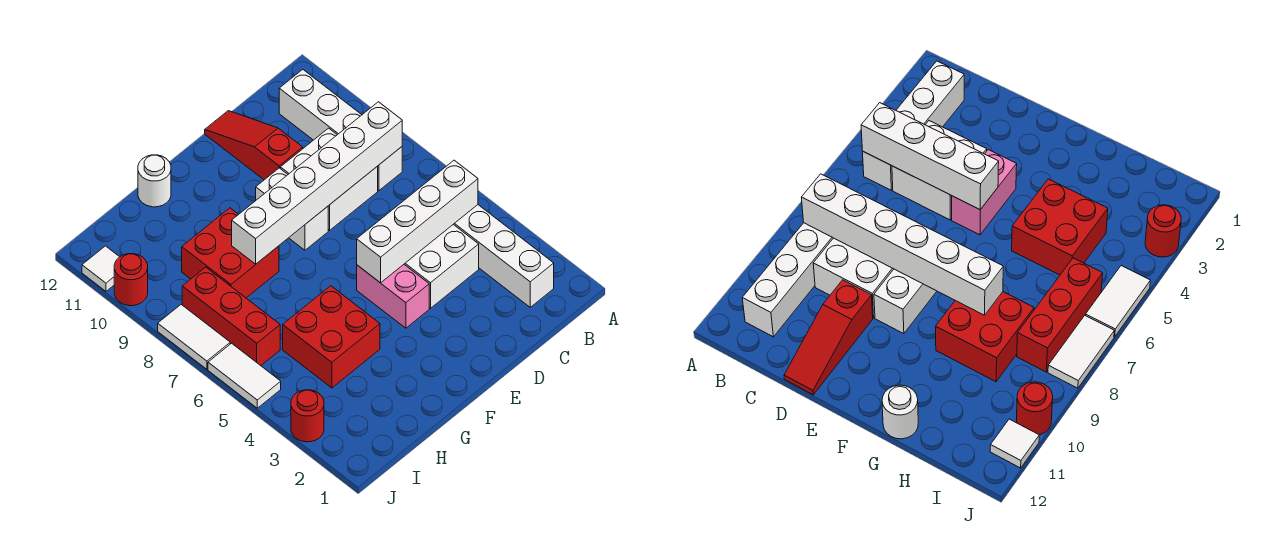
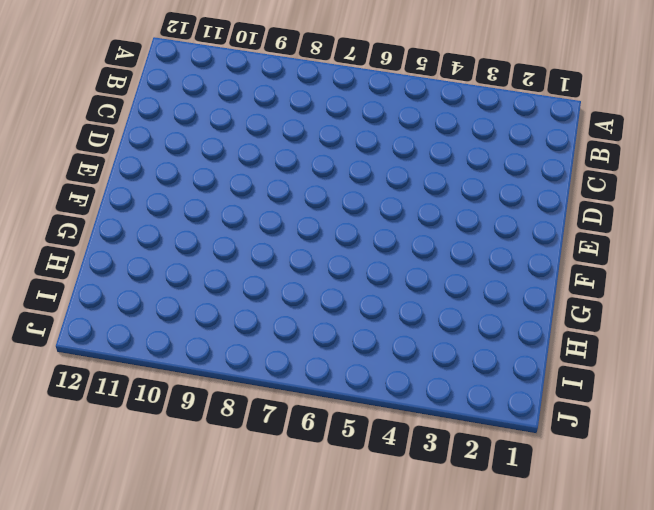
none -> white 1x4 brick [454,205,554,307]
none -> white 1x4 brick [279,69,402,190]
none -> white 2x2 brick [404,224,479,308]

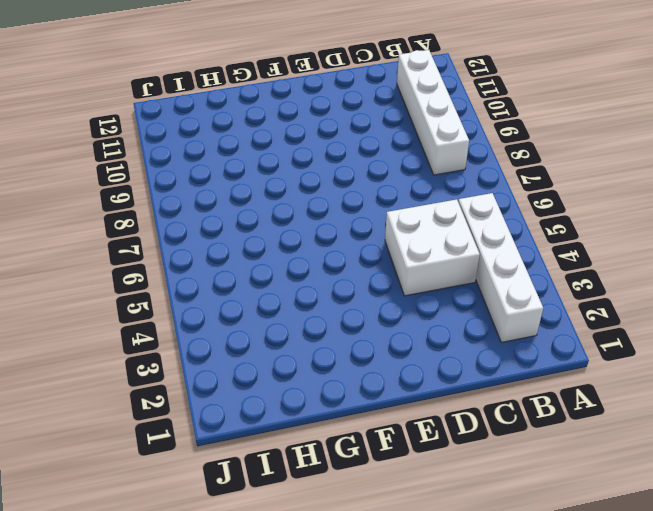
none -> white 2x2 brick [280,128,378,230]
none -> red 1x3 slope [205,111,303,180]
none -> pink 1x2 brick [357,265,429,328]

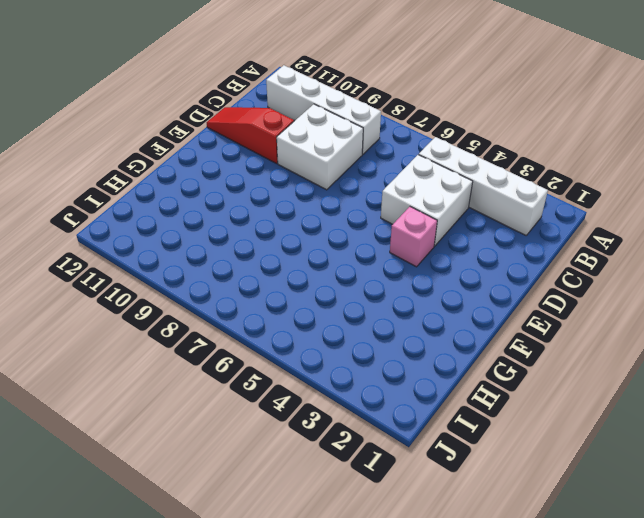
pink 1x1 brick [390,207,437,267] -> pink 1x2 brick [357,265,429,328]
none -> white 1x2 brick [256,168,328,250]
none -> red 2x2 brick [283,286,380,388]
none -> red 2x2 brick [182,208,279,298]

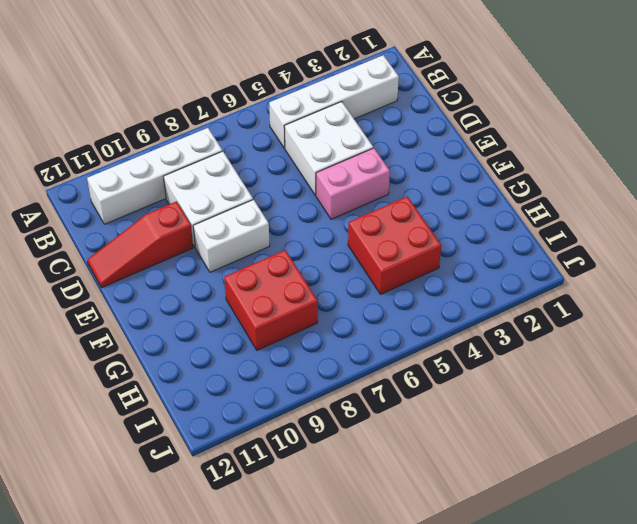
none -> white 1x1 round brick [138,155,171,207]
none -> red 1x3 brick [182,267,280,366]
none -> red 1x1 round brick [291,390,324,442]

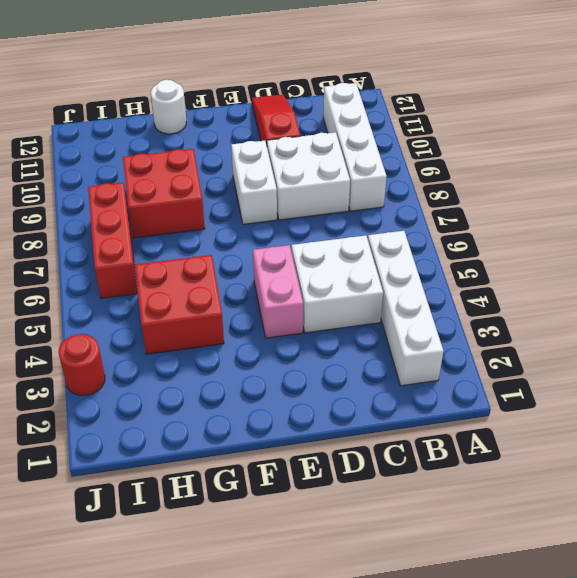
none -> white 1x2 tile [208,343,281,408]
none -> white 1x2 tile [158,305,230,369]
none -> red 1x1 round brick [114,254,148,306]

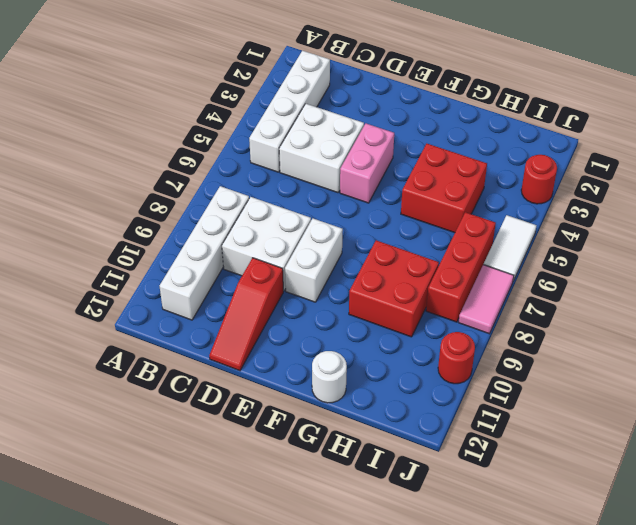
pink 1x2 tile [459,265,514,334] -> white 1x2 tile [158,305,230,369]
none -> white 1x1 tile [82,246,119,291]
none -> white 1x4 brick [357,160,478,283]
none -> white 1x6 brick [232,102,402,264]

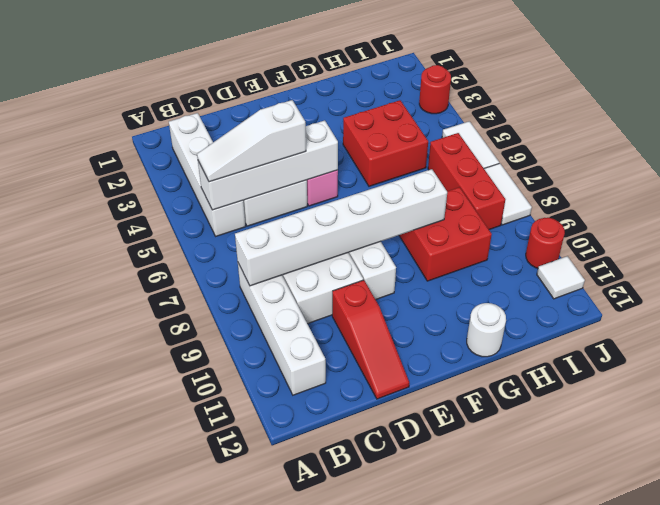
white 1x3 slope [197,100,306,182] -> none

